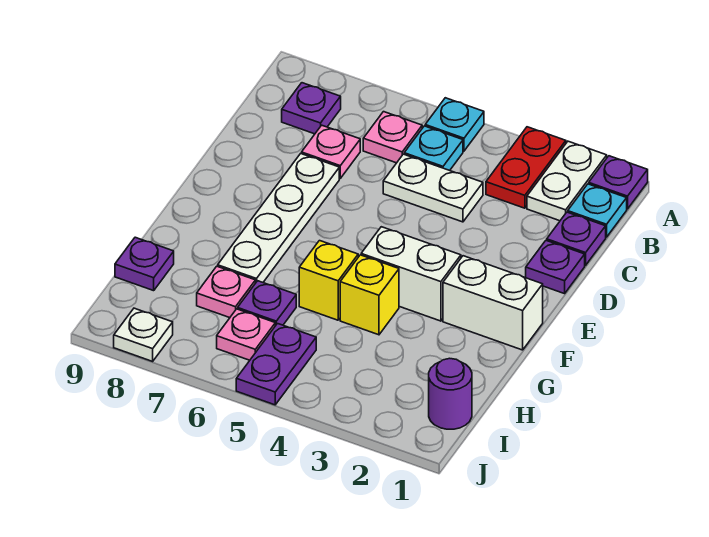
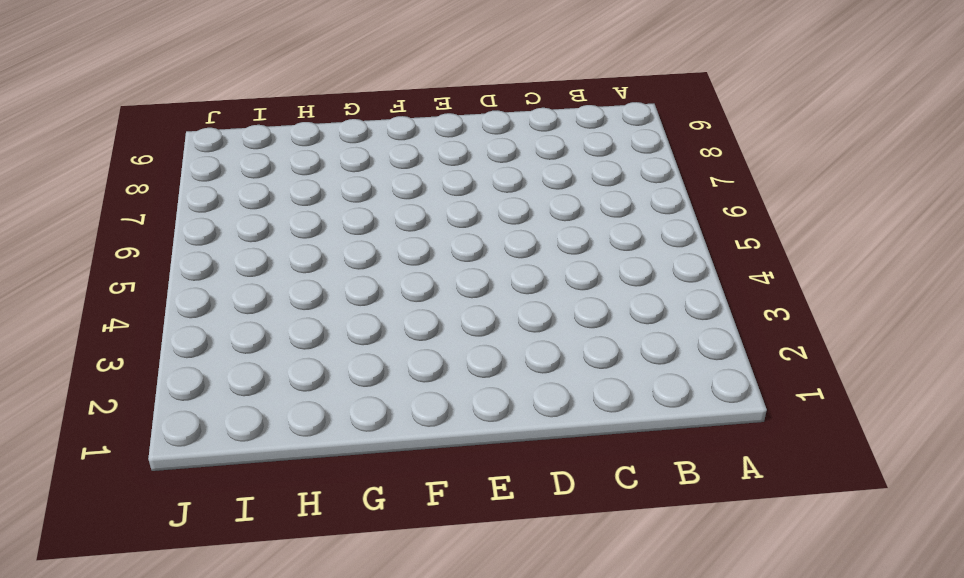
none -> purple 1x1 plate [589,156,648,209]
none -> white 1x2 plate [527,141,607,221]
none -> red 1x2 plate [486,127,566,208]

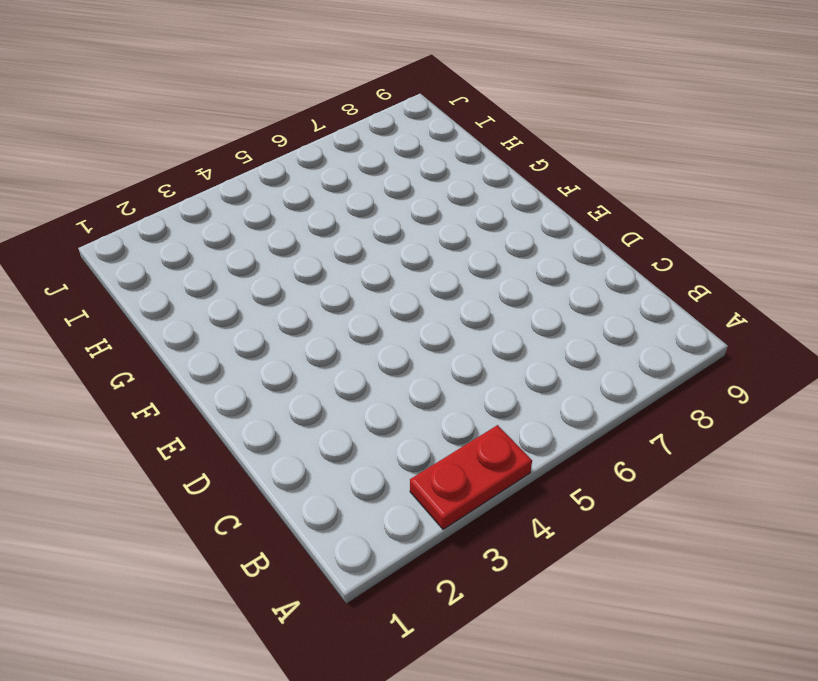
red 1x2 plate [410,425,532,530] -> red 1x2 plate turned to [486,127,566,208]
none -> purple 1x1 plate [589,156,648,209]
none -> white 1x2 plate [527,141,607,221]
none -> cyan 1x1 plate [425,98,484,151]

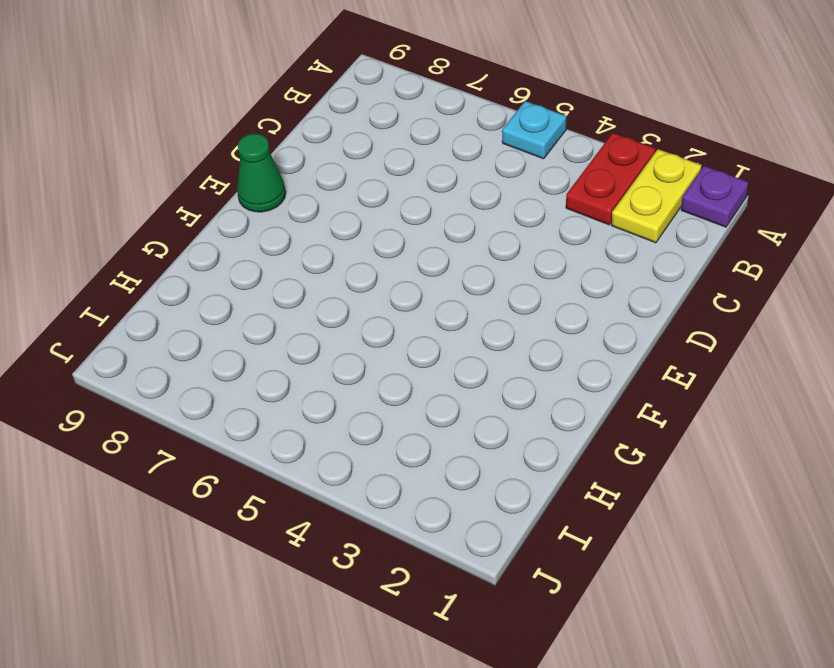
yellow 1x2 plate [612,149,702,243] -> white 1x2 plate [527,141,607,221]
green 1x1 cone [237,134,286,212] -> none
none -> cyan 1x1 plate [568,184,627,237]
none -> cyan 1x1 plate [404,126,463,171]
none -> pink 1x1 plate [363,112,422,163]

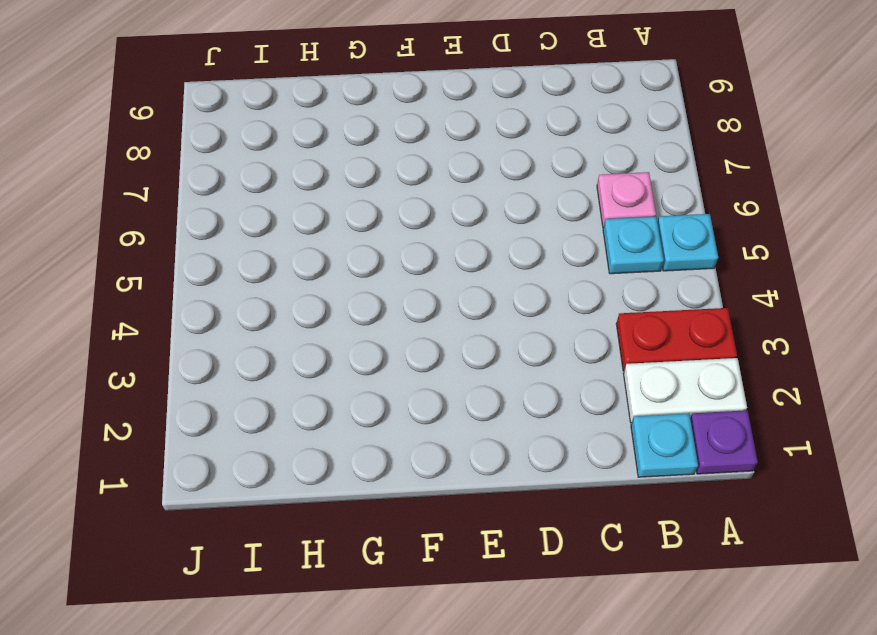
none -> purple 1x1 plate [282,83,341,134]
none -> purple 1x1 plate [547,212,606,265]
none -> white 1x2 plate [383,154,483,222]

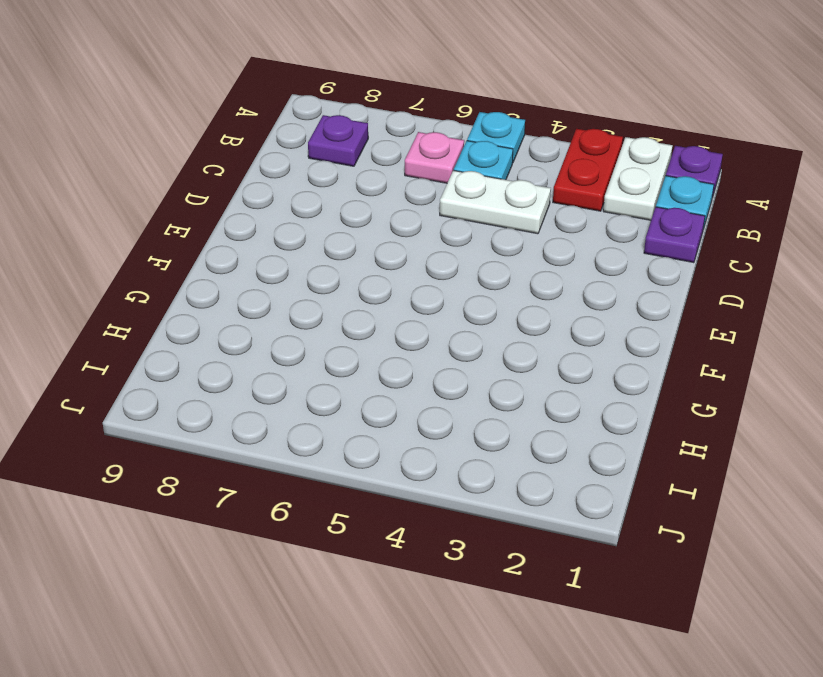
none -> pink 1x1 plate [302,125,360,178]
none -> purple 1x1 plate [526,240,585,294]
none -> white 1x4 plate [218,154,339,282]

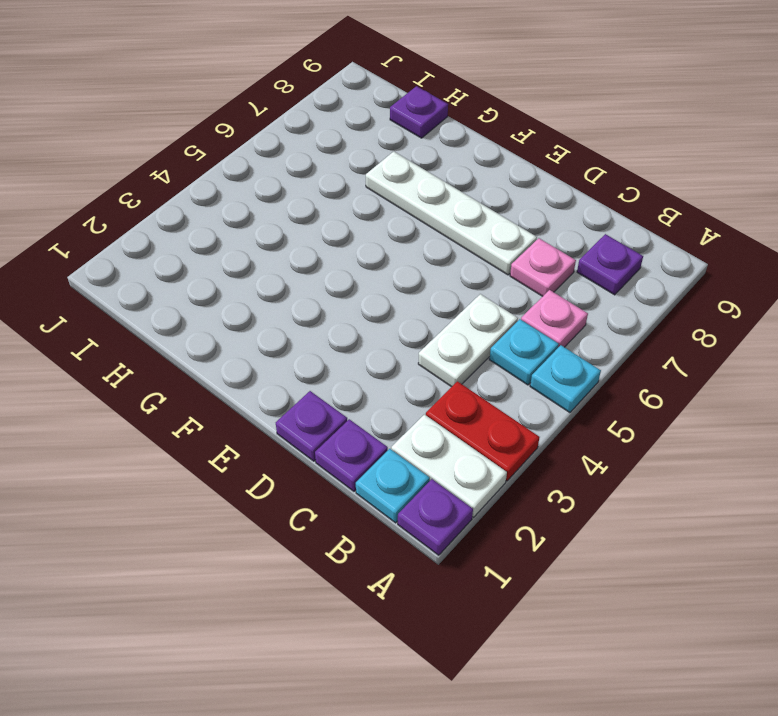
none -> white 1x2 brick [443,256,543,350]
none -> white 1x2 brick [361,227,461,321]
none -> yellow 1x1 brick [340,255,399,335]

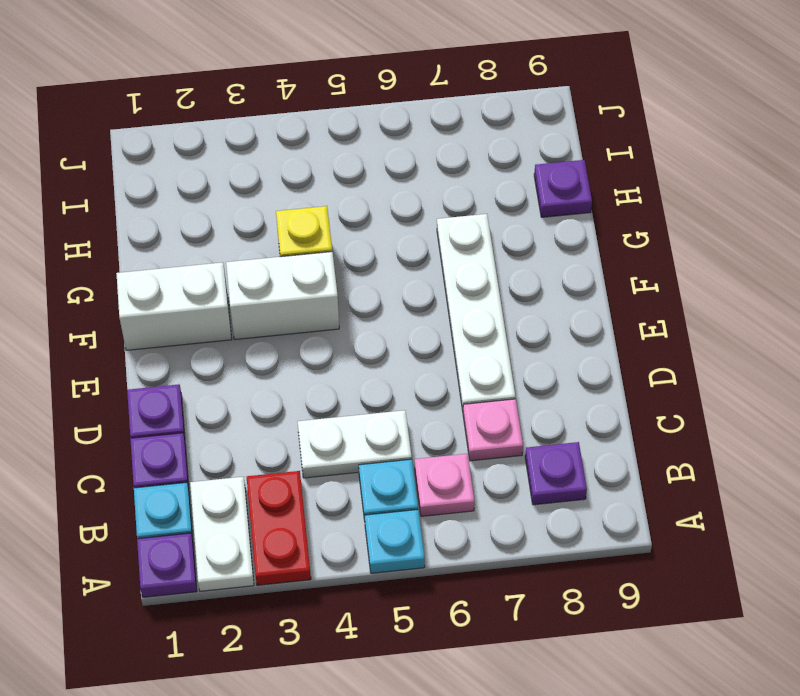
none -> yellow 1x1 brick [299,241,358,320]
none -> purple 1x1 plate [238,281,296,326]
none -> pink 1x1 plate [197,266,256,318]

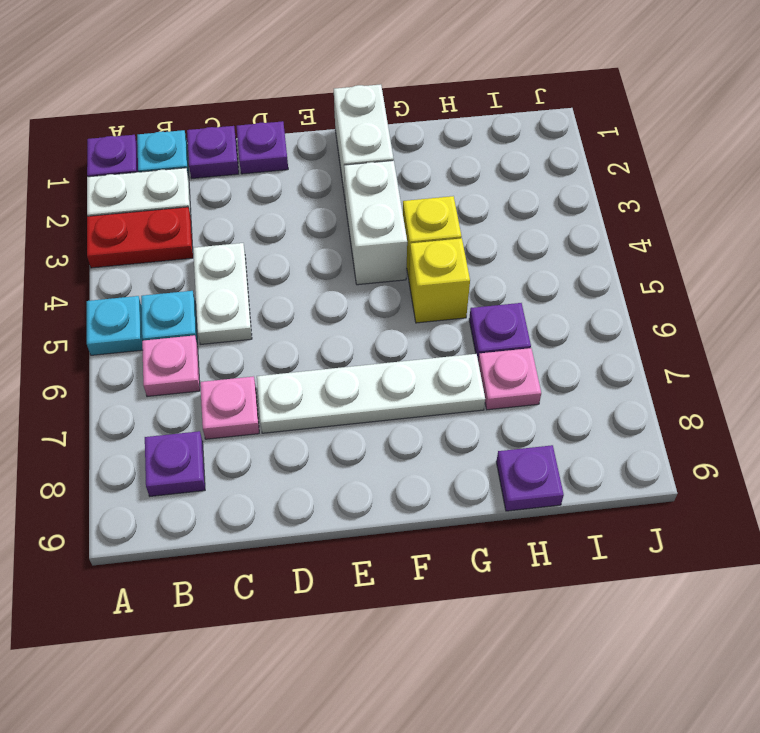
none -> purple 1x1 round brick [429,358,472,429]
none -> purple 1x2 plate [236,324,316,405]
none -> pink 1x1 plate [217,309,275,360]

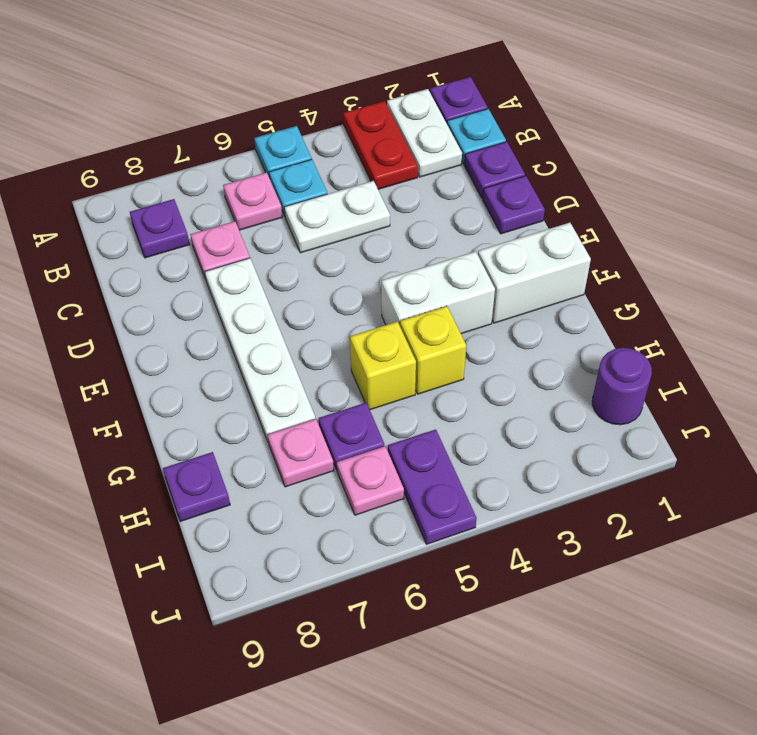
none -> white 1x1 plate [114,308,173,361]

